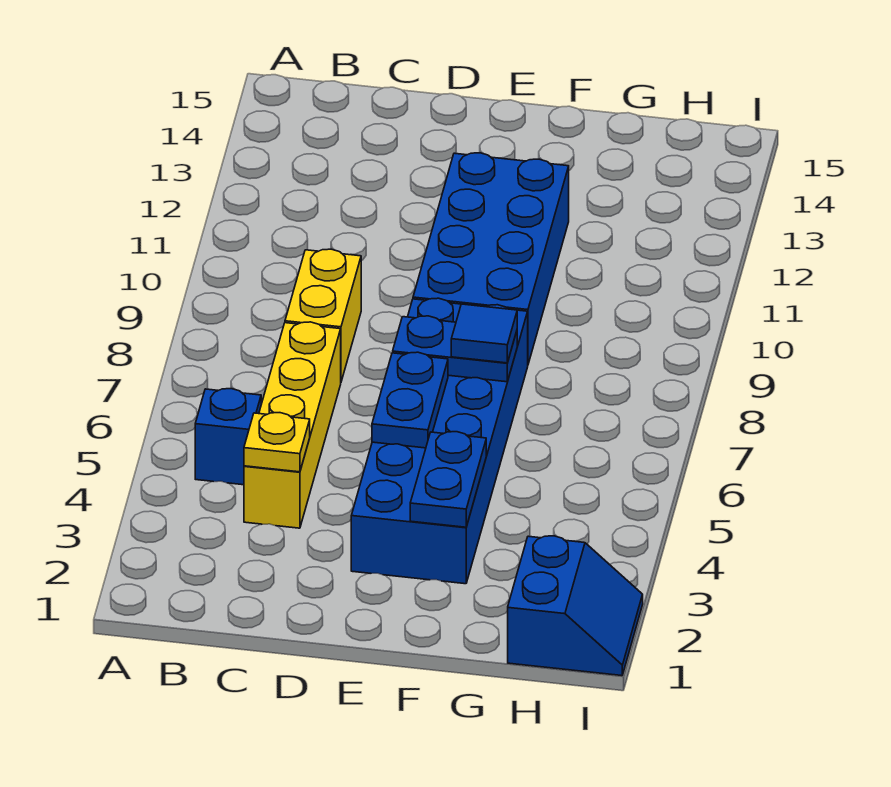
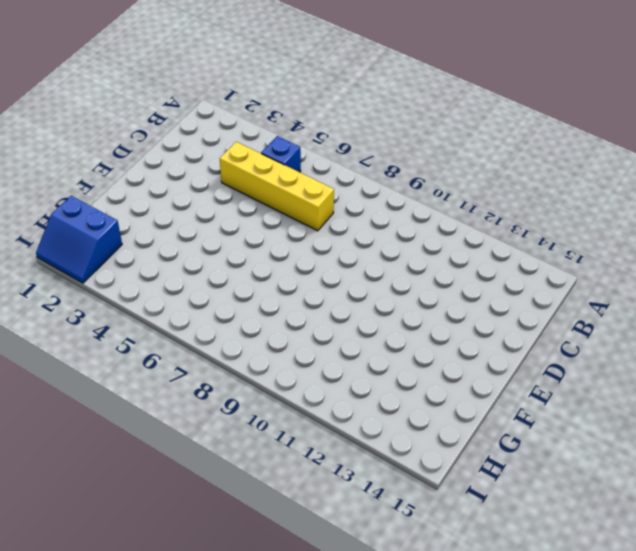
none -> yellow 1x2 brick [285,249,361,381]
none -> blue 2x6 brick [351,298,528,584]

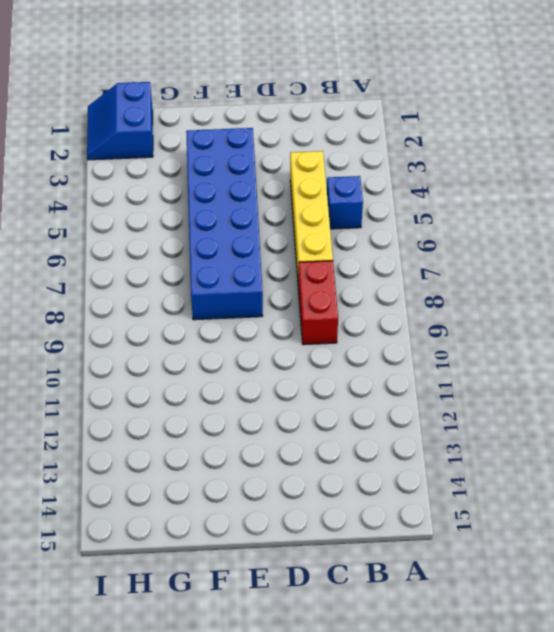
red 1x2 brick [298,261,338,345] -> yellow 1x2 brick [285,249,361,381]
none -> blue 2x4 brick [413,153,569,364]
none -> yellow 1x1 plate [244,413,310,472]

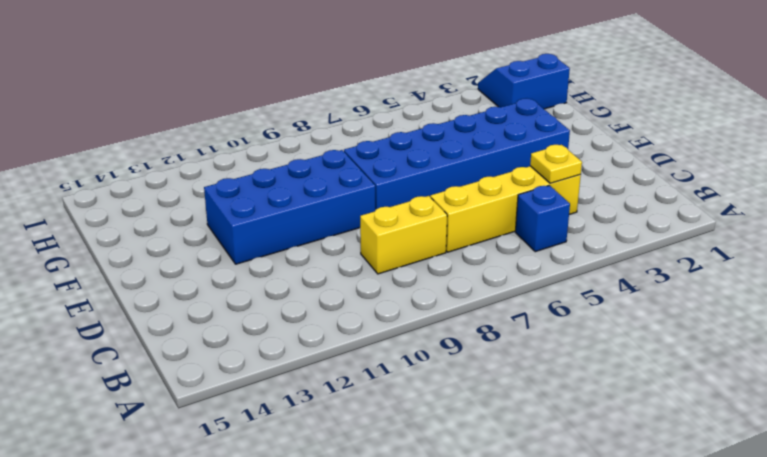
none -> blue 1x2 plate [372,352,448,448]
none -> blue 1x2 plate [393,316,517,382]

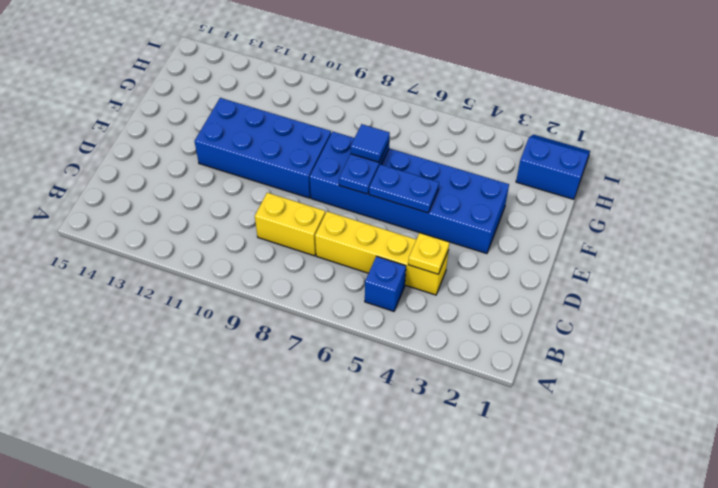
none -> blue 1x2 plate [410,432,486,527]

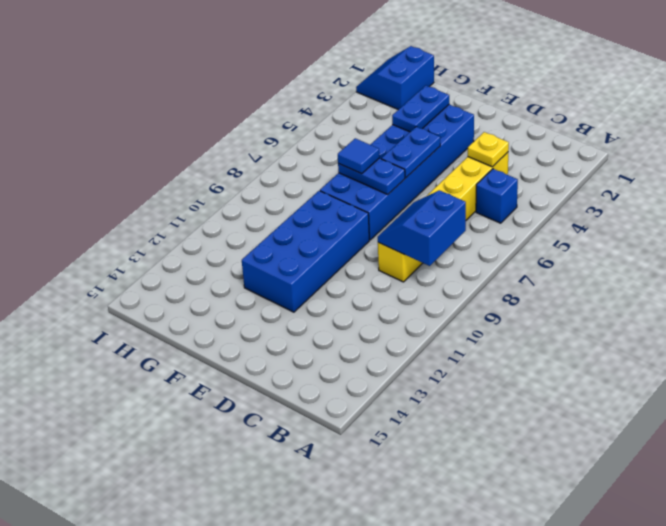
blue 2x2 slope [378,190,466,266] -> none

